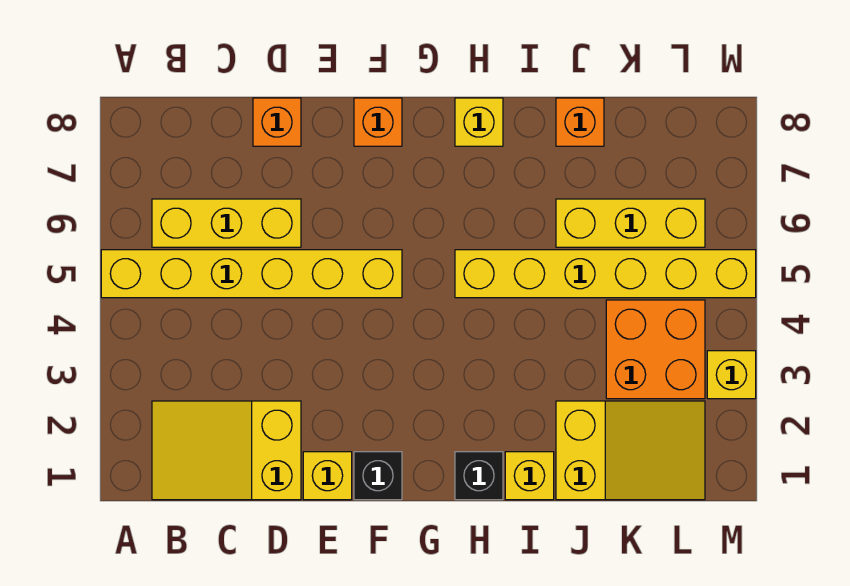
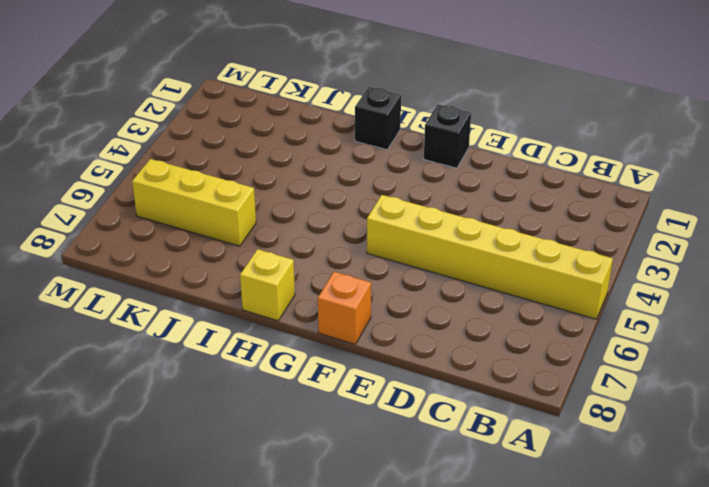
none -> yellow 2x3 slope [152,401,301,500]
none -> yellow 1x3 brick [152,199,301,247]
none -> orange 1x1 brick [253,98,301,146]

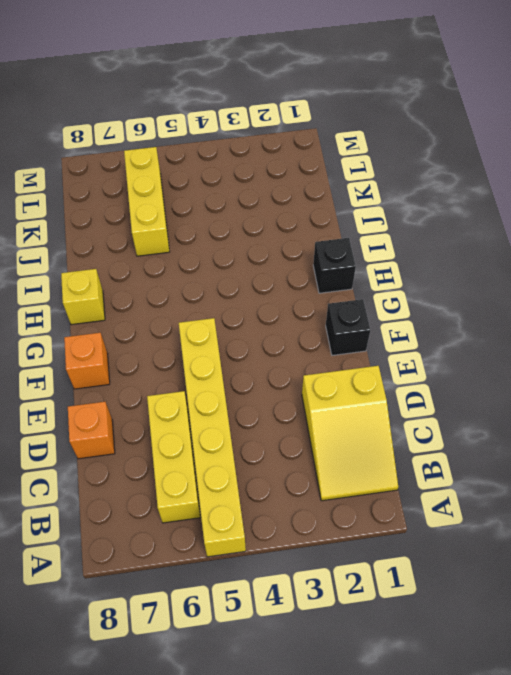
none -> yellow 1x1 brick [303,452,352,500]
none -> yellow 1x6 brick [455,250,756,298]
none -> yellow 1x1 brick [505,452,554,500]

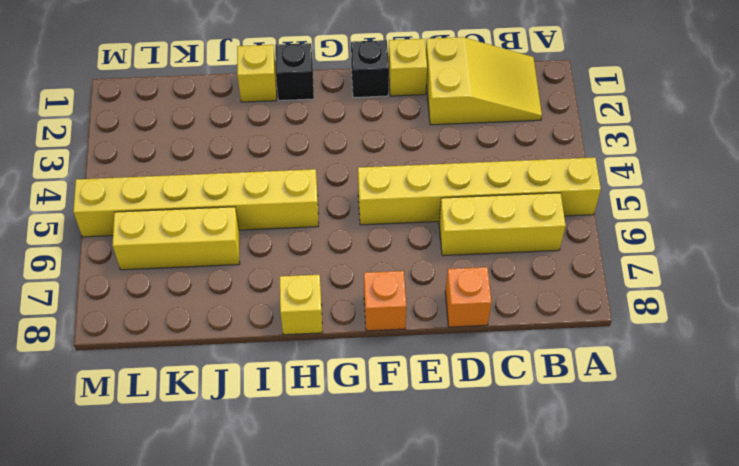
none -> yellow 2x3 slope [556,401,705,500]
none -> orange 1x1 brick [556,98,604,146]
none -> orange 2x2 brick [606,300,705,399]

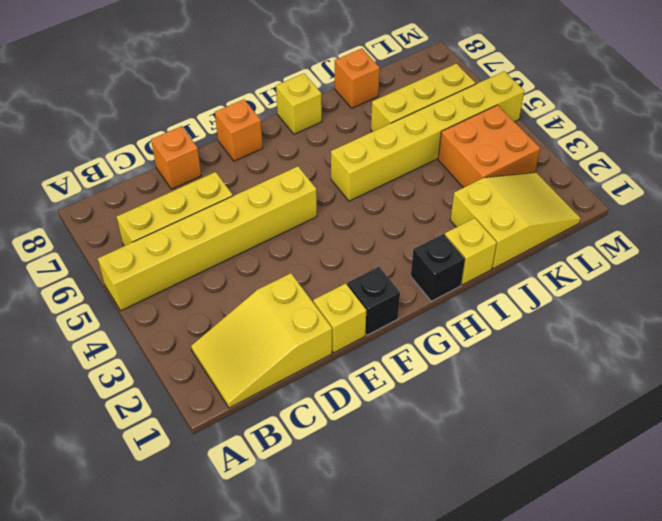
none -> yellow 1x1 brick [707,351,756,399]

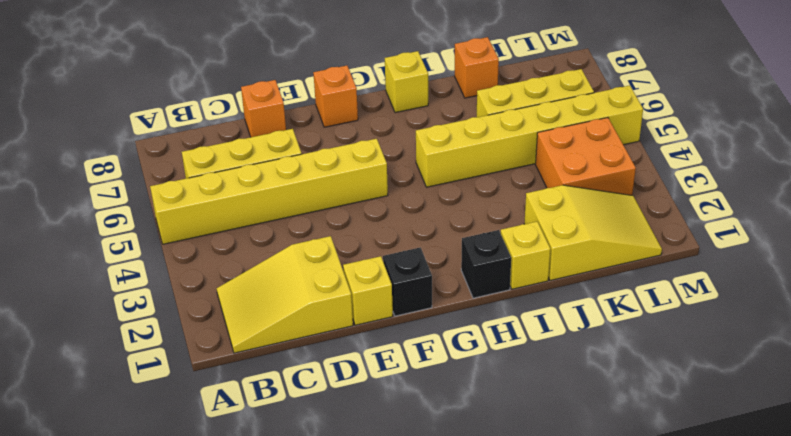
none -> yellow 1x1 brick [707,351,756,399]

